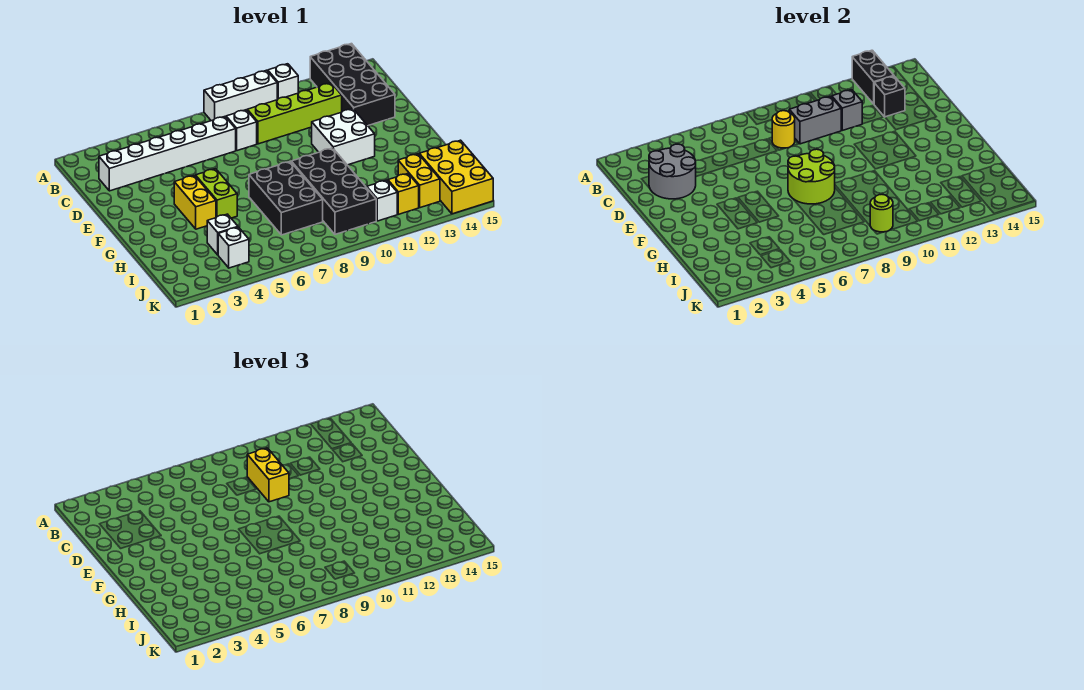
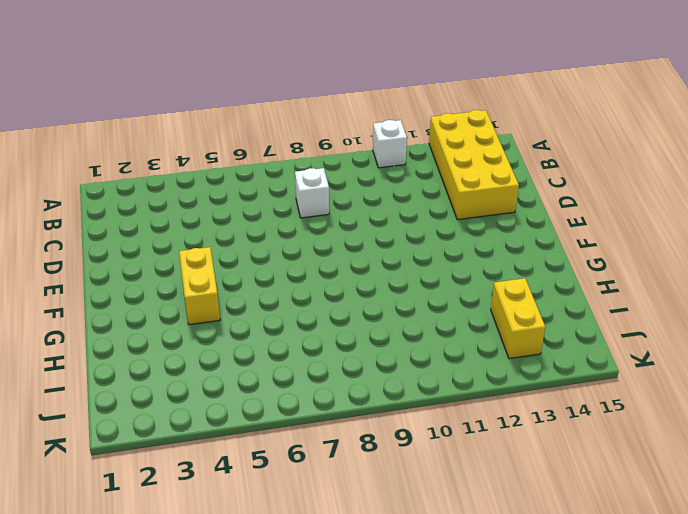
yellow 2x4 brick [429,110,519,220] -> black 2x4 brick [310,44,395,126]
none -> white 1x3 brick [204,70,277,121]
none -> white 1x6 brick [99,117,236,191]
none -> lime 1x4 brick [247,83,342,144]

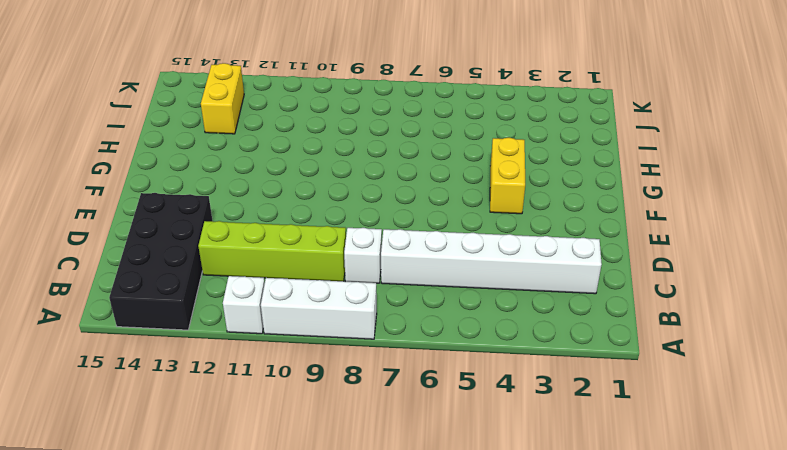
none -> white 2x2 brick [312,109,375,165]
none -> lime 1x2 brick [196,169,237,218]
none -> black 2x3 brick [249,162,323,235]

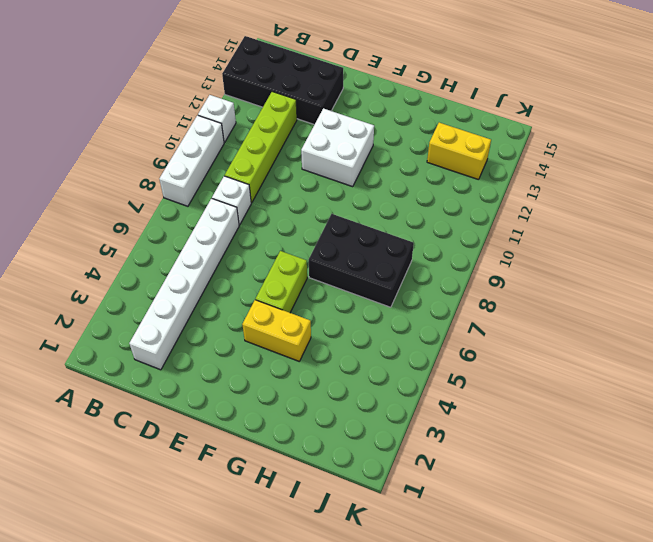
lime 1x2 brick [256,251,307,313] -> lime 1x2 brick turned to [196,169,237,218]
none -> black 2x4 brick [291,148,376,234]
none -> white 1x1 brick [207,214,238,255]
none -> yellow 2x3 brick [419,140,493,214]

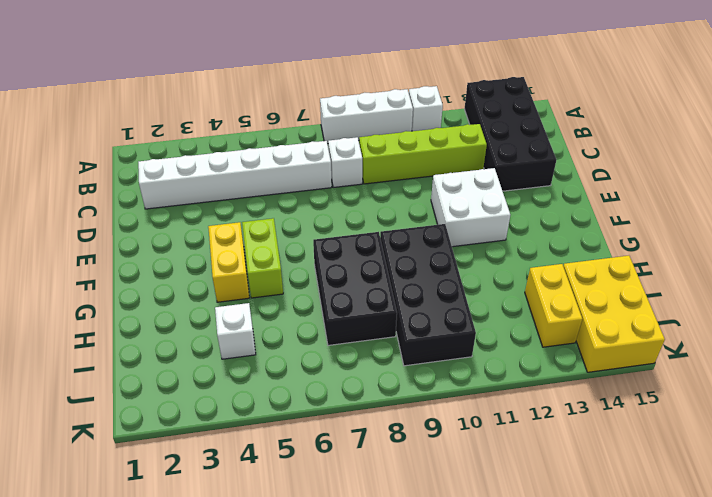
none -> white 1x1 brick [218,227,249,268]
none -> white 1x1 brick [367,180,397,221]
none -> yellow 1x1 brick [388,174,419,214]

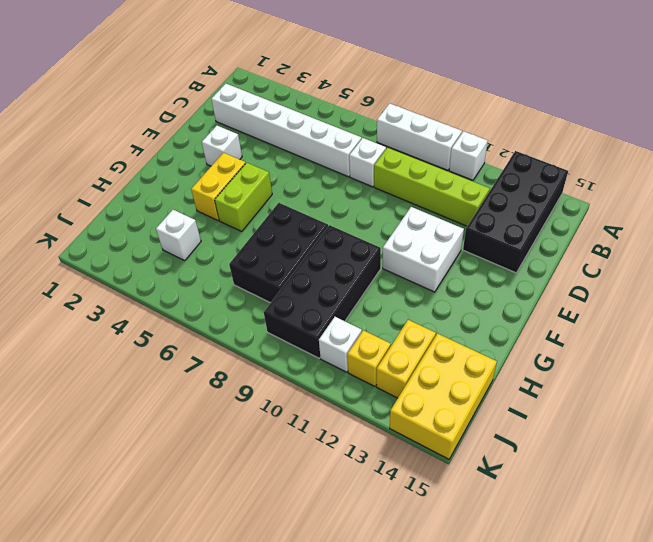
white 1x1 brick [202,126,242,166] -> white 1x1 brick moved to [218,227,249,268]
none -> black 1x2 brick [852,50,894,104]
none -> grey 2x2 round brick [649,144,696,199]
none -> yellow 1x1 round brick [772,111,795,148]

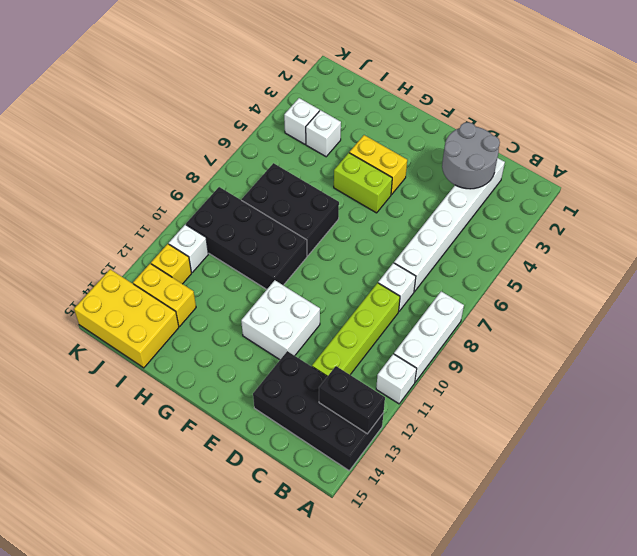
none -> yellow 1x1 round brick [772,111,795,148]
none -> grey 1x2 brick [789,96,842,144]
none -> grey 1x1 brick [832,90,862,130]

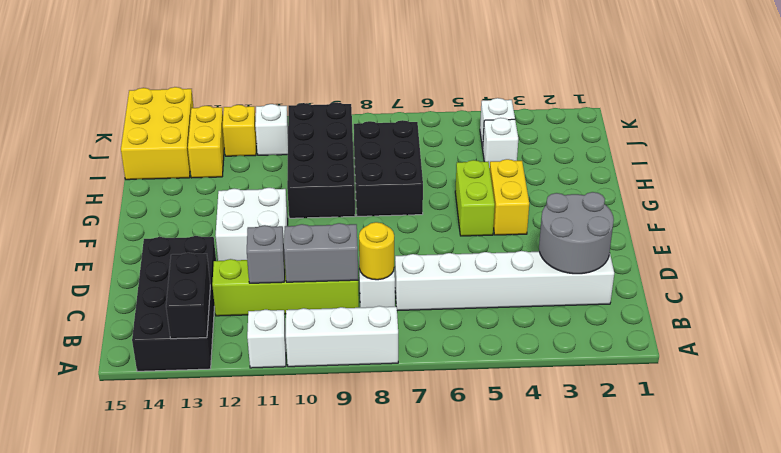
none -> black 1x1 brick [874,76,905,117]
none -> lime 2x2 round brick [788,149,835,204]
none -> lime 1x1 round brick [870,195,893,232]

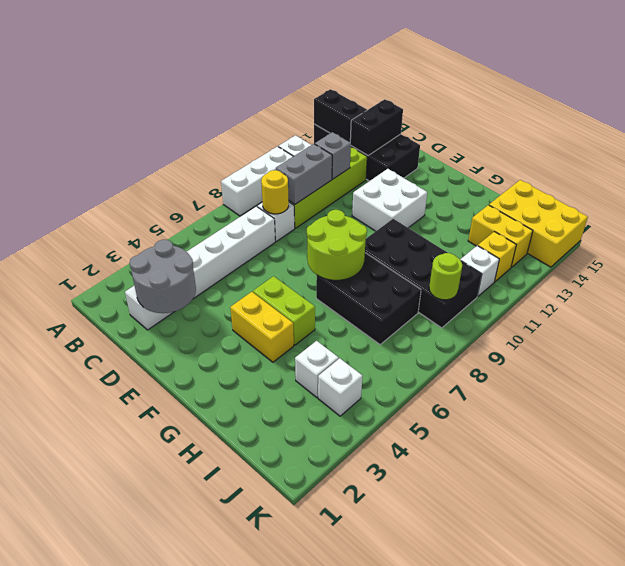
black 1x2 brick [350,99,403,155] -> black 1x1 brick [874,76,905,117]
none -> yellow 1x2 brick [247,448,289,502]

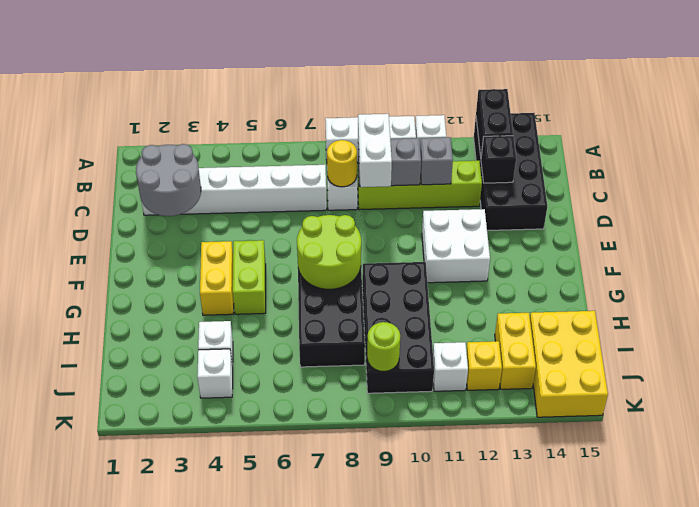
white 1x2 brick [358,114,392,187] -> yellow 1x2 brick [247,448,289,502]

